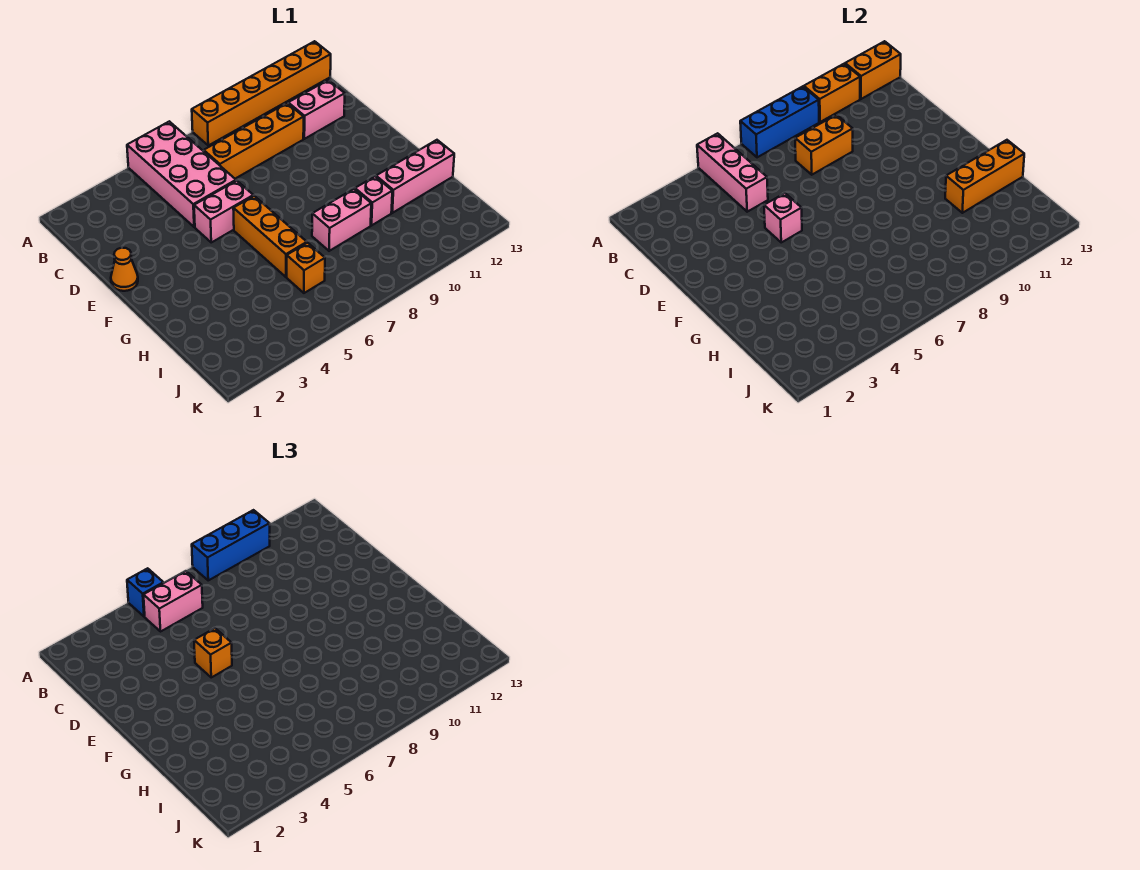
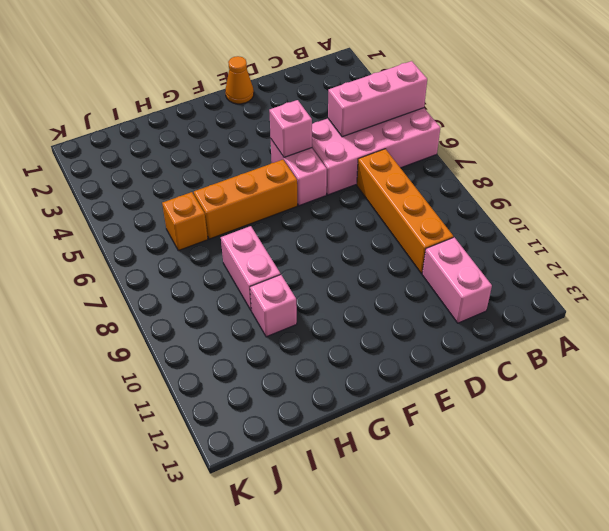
none -> orange 1x6 brick [192,41,331,145]
none -> pink 1x3 brick [376,140,454,213]
none -> blue 1x3 brick [740,86,819,157]

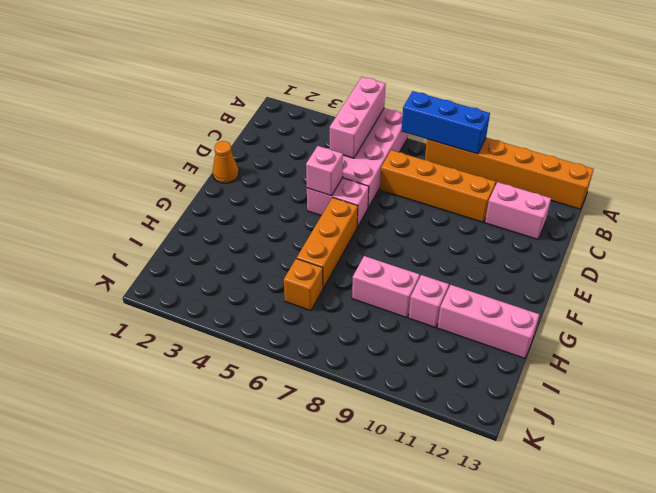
none -> orange 1x2 brick [804,64,860,122]
none -> orange 1x2 brick [845,41,901,99]
none -> orange 1x2 brick [795,115,853,175]

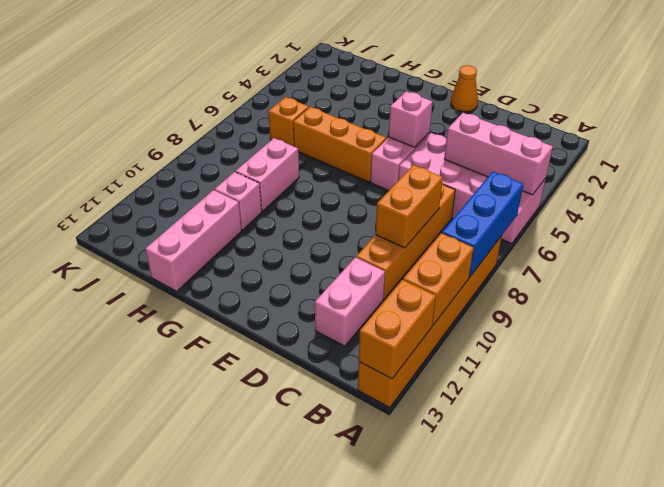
none -> orange 1x3 brick [945,140,1024,213]
none -> blue 1x1 brick [127,568,163,617]
none -> blue 1x3 brick [192,510,270,580]

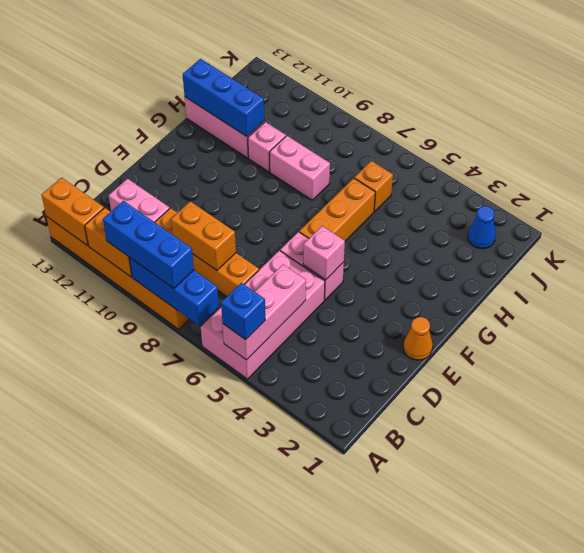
blue 1x3 brick [183,59,264,136] -> orange 1x3 brick [945,140,1024,213]
blue 1x1 cone [468,206,496,249] -> none
none -> pink 1x2 brick [144,571,203,631]
none -> orange 1x1 brick [194,628,232,677]

